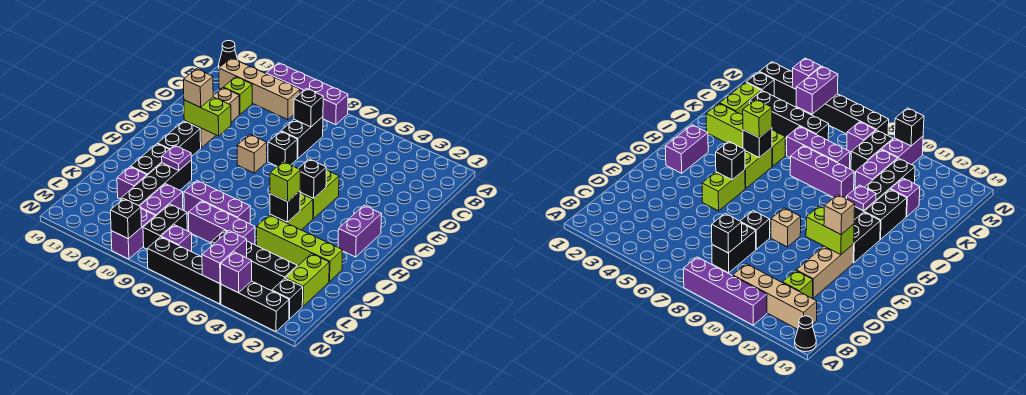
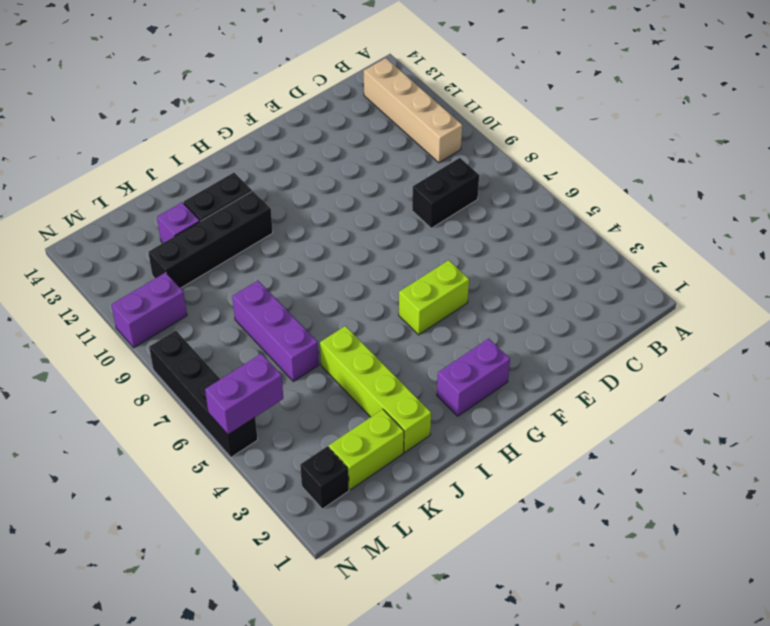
none -> purple 1x4 brick [266,63,348,125]
none -> black 1x1 cone [219,41,238,68]
none -> lime 1x1 brick [223,77,252,114]
none -> tan 1x3 brick [185,88,239,148]

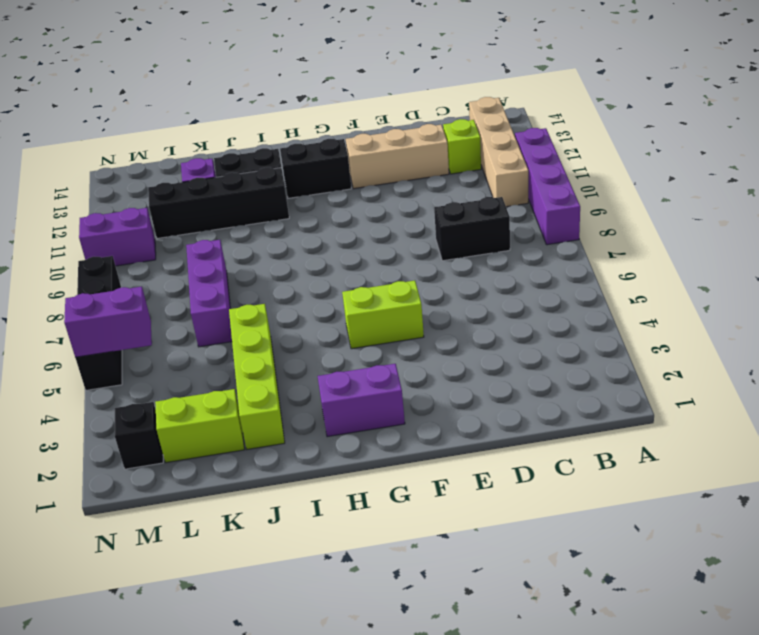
none -> black 1x1 cone [219,41,238,68]
none -> black 1x1 brick [268,131,298,166]
none -> tan 1x1 brick [237,134,267,173]
none -> lime 1x2 brick [271,193,313,230]

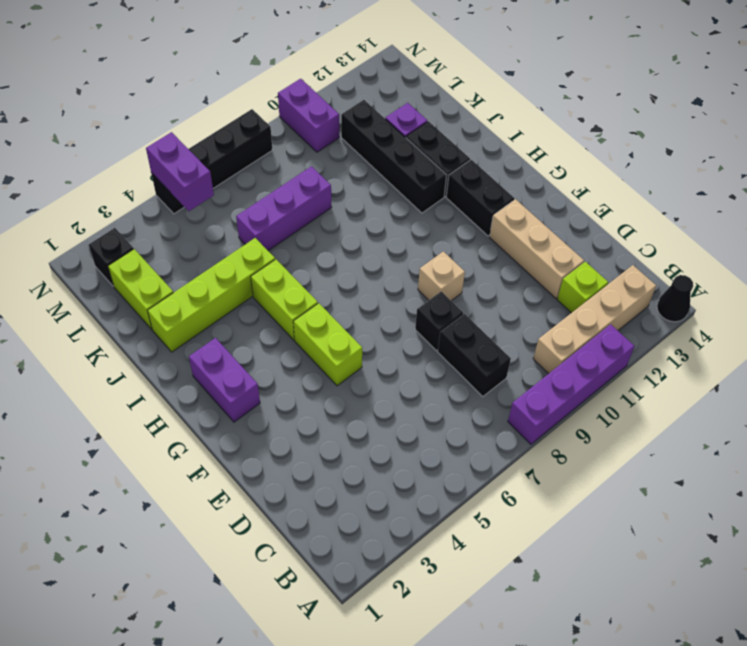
none -> purple 1x3 brick [184,181,250,224]
none -> purple 1x2 brick [140,184,183,216]
none -> black 1x4 brick [211,230,297,291]
none -> black 1x2 brick [143,204,187,249]

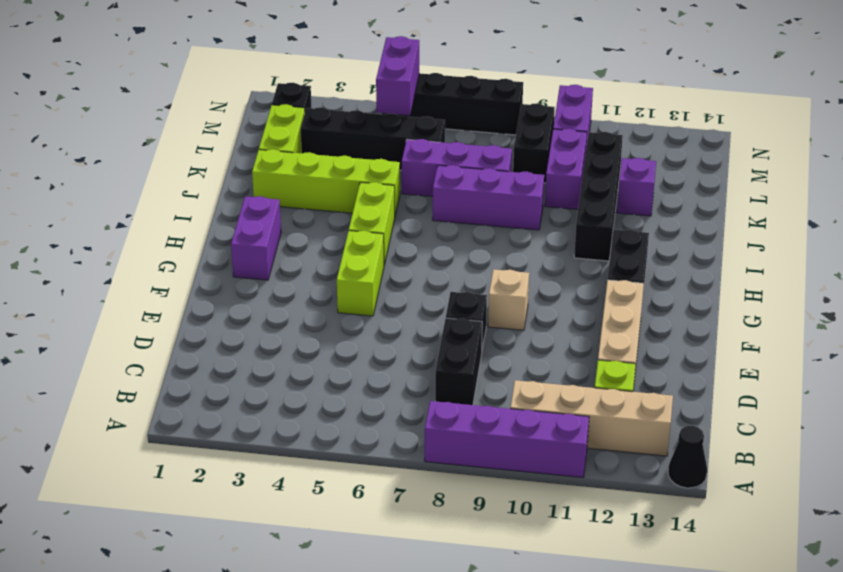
none -> black 1x2 brick [131,144,169,175]
none -> purple 1x1 brick [161,225,192,252]
none -> black 1x3 brick [221,281,289,332]
none -> black 1x1 brick [294,88,323,127]

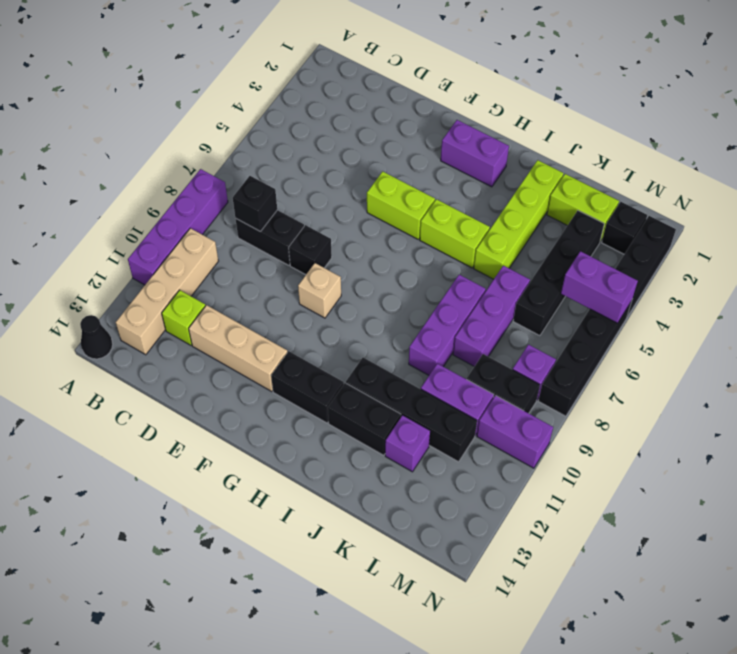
none -> lime 1x2 brick [184,97,231,136]
none -> black 1x1 brick [298,159,326,198]
none -> black 1x1 brick [270,191,301,222]
none -> purple 1x1 plate [162,145,192,170]

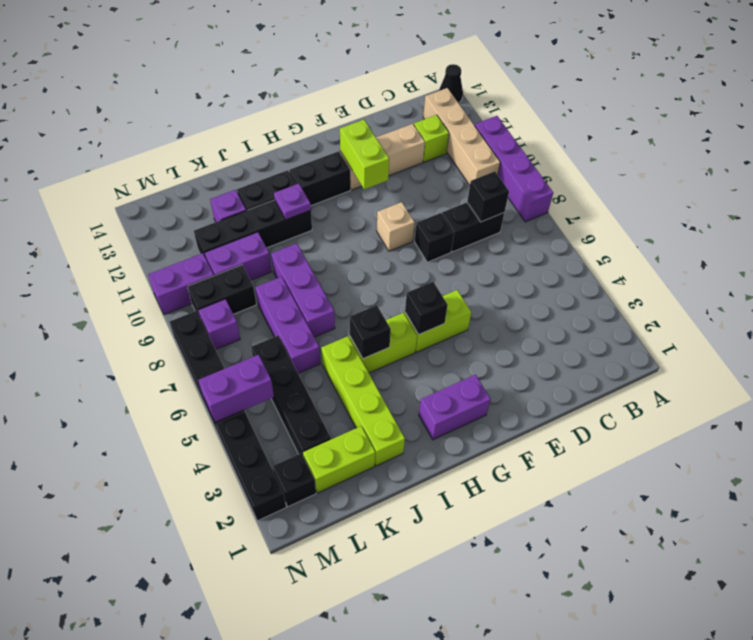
none -> purple 1x1 brick [221,252,252,293]
none -> black 1x1 brick [111,199,142,239]
none -> tan 1x1 brick [184,69,213,107]
none -> lime 1x1 brick [270,162,300,202]

